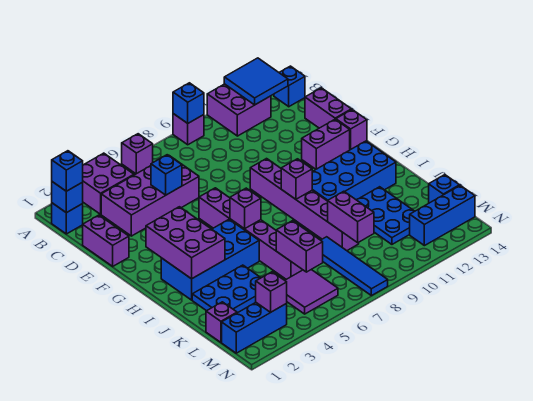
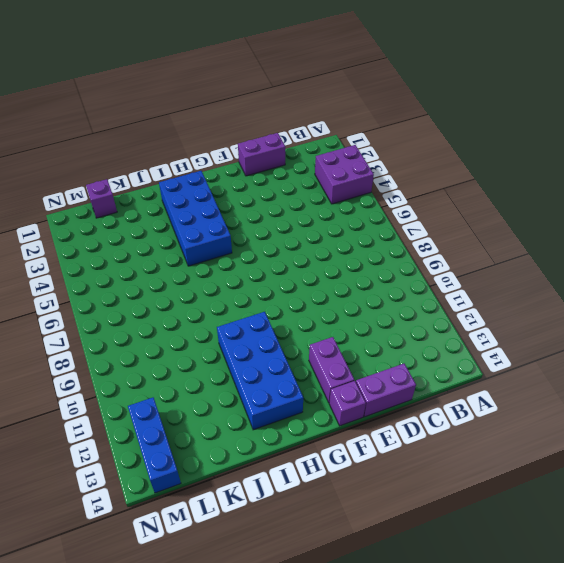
none -> purple 1x1 brick [122,134,153,174]
none -> purple 1x1 brick [173,114,204,145]
none -> purple 2x2 brick [207,84,271,136]
none -> blue 1x1 brick [52,203,83,234]

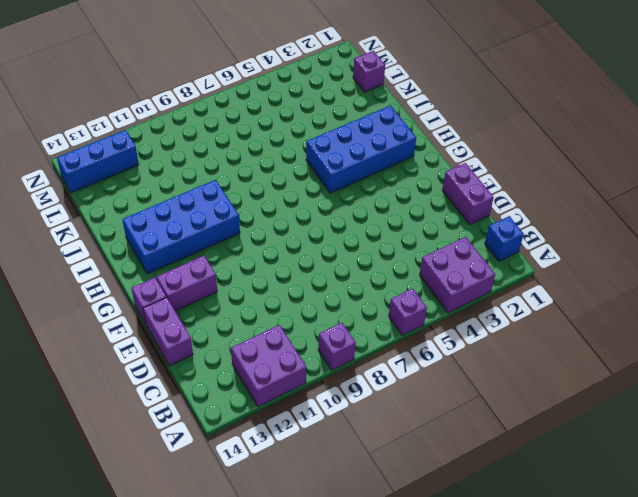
none -> blue 1x1 brick [274,66,305,107]
none -> purple 2x4 brick [101,156,199,236]
none -> purple 1x6 brick [199,188,302,279]
none -> purple 1x6 brick [250,159,359,251]

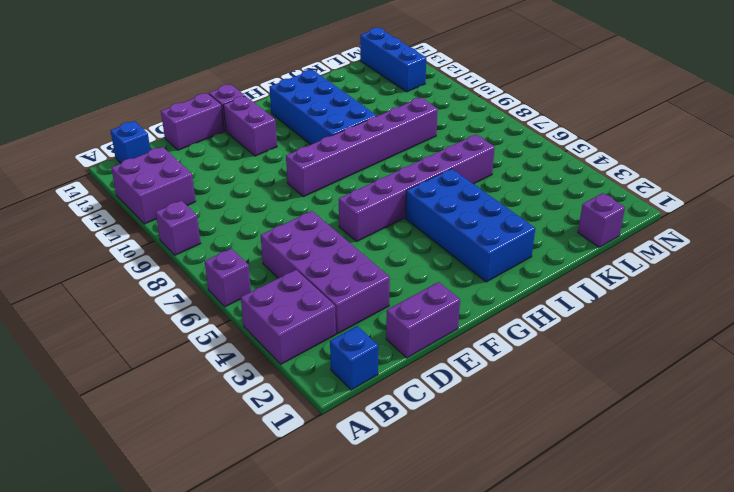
none -> blue 2x3 plate [192,265,261,313]
none -> blue 2x3 plate [357,187,414,244]
none -> blue 1x4 tile [321,237,388,296]
none -> purple 2x2 tile [285,270,338,314]

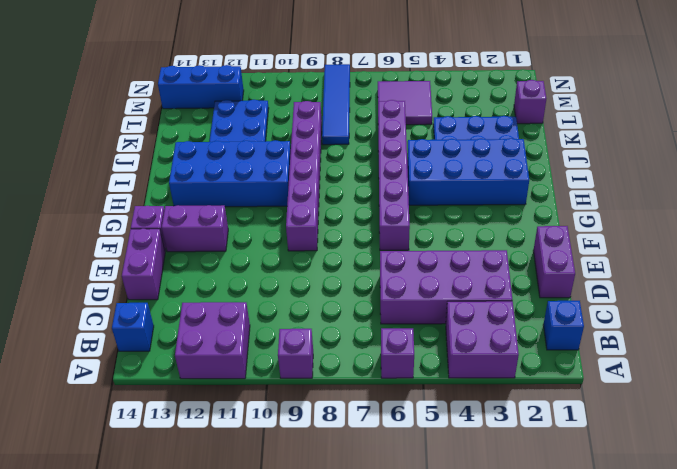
none -> blue 1x1 brick [429,175,460,203]
none -> blue 1x3 brick [222,303,287,353]
none -> blue 1x1 brick [173,83,204,123]
none -> blue 2x2 tile [224,58,288,105]

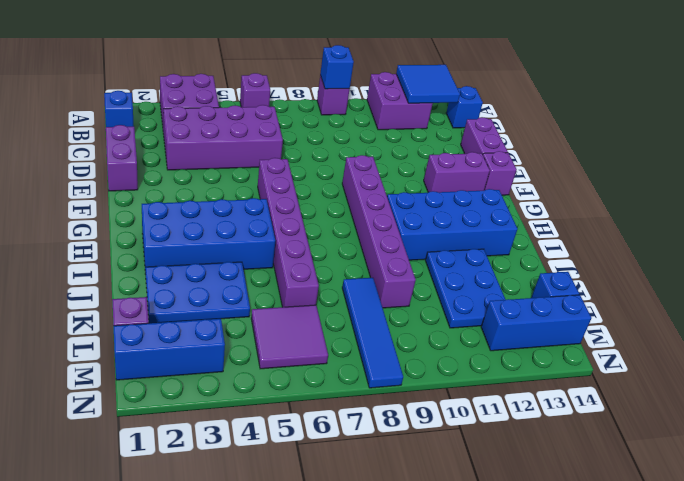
none -> blue 1x1 brick [52,182,83,213]
none -> blue 1x1 brick [151,155,182,195]
none -> purple 2x3 brick [146,207,225,279]
none -> purple 1x1 brick [230,188,261,229]

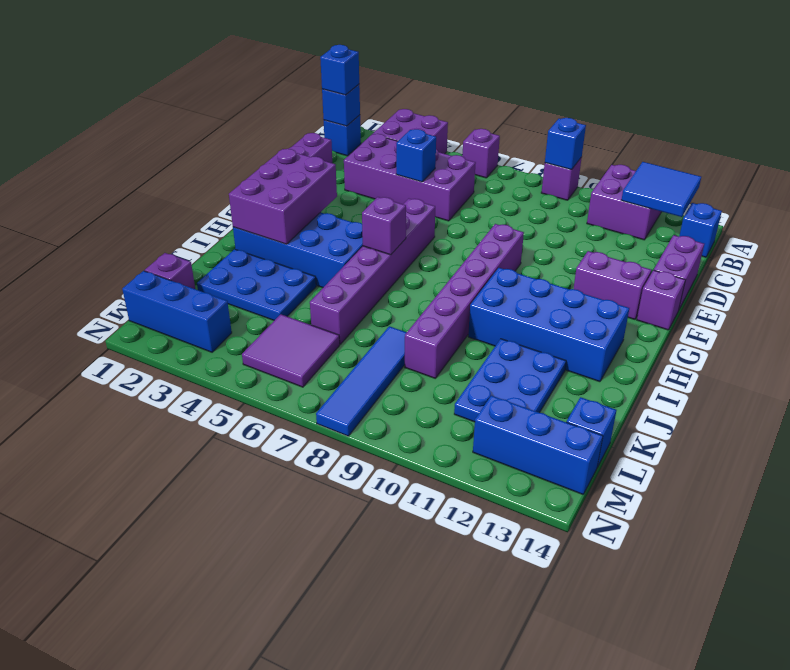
none -> purple 1x1 brick [281,159,312,199]
none -> purple 1x2 brick [276,221,323,272]
none -> purple 1x2 brick [328,191,374,243]
none -> purple 1x1 brick [256,272,287,313]

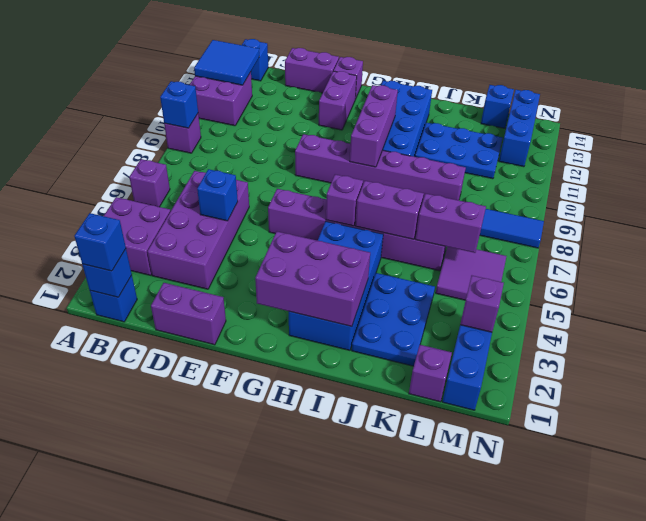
purple 1x3 brick [350,85,398,167] -> purple 1x1 brick [281,159,312,199]
purple 1x2 brick [355,181,424,239] -> purple 1x2 brick moved to [328,191,374,243]

